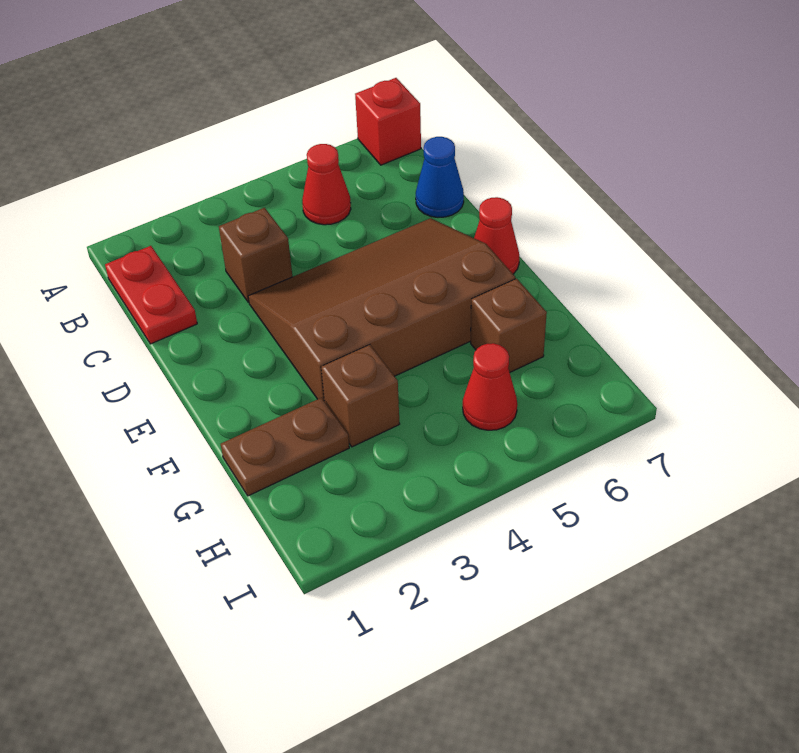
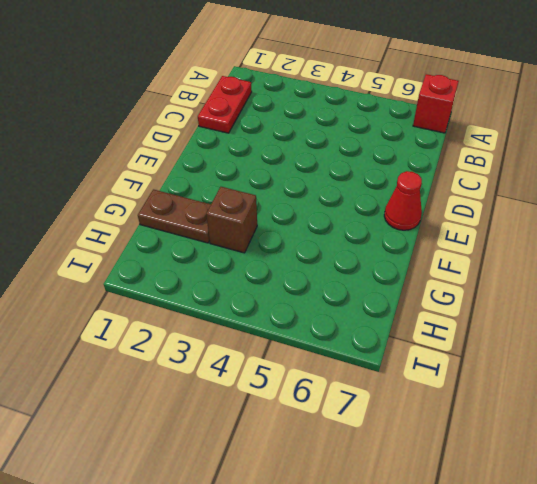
none -> red 1x1 cone [302,144,351,225]
none -> brown 1x1 brick [219,208,292,302]

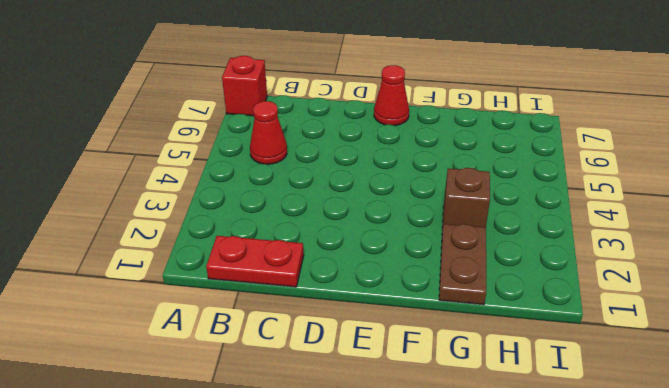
none -> brown 1x1 brick [219,208,292,302]
none -> blue 1x1 cone [416,137,464,217]

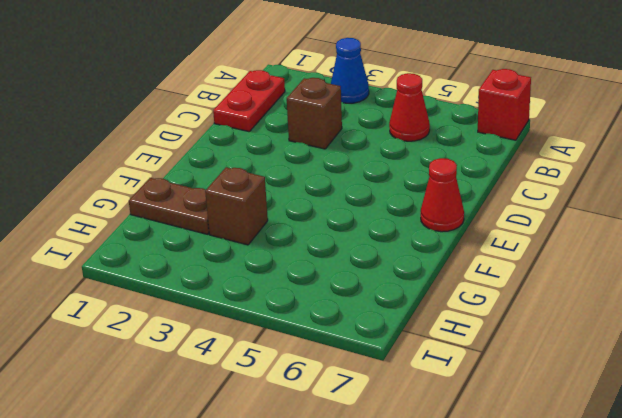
blue 1x1 cone [331,38,369,103] -> blue 1x1 cone moved to [416,137,464,217]
none -> brown 3x4 slope [248,218,515,400]
none -> brown 1x1 brick [471,279,547,372]

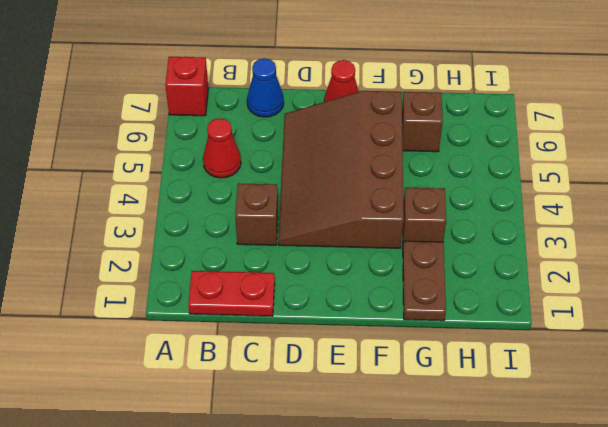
none -> red 1x1 cone [463,343,517,430]

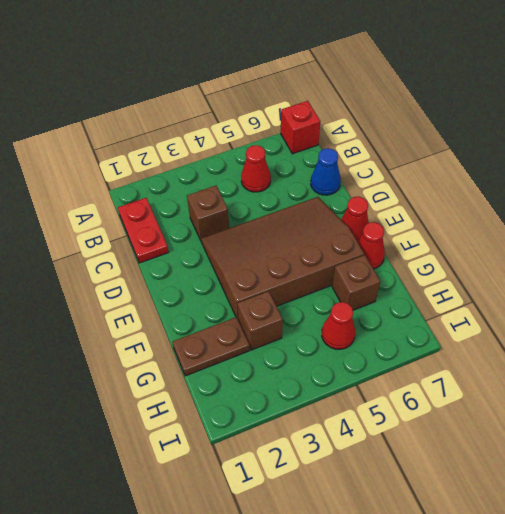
red 1x1 cone [358,222,385,269] -> none

